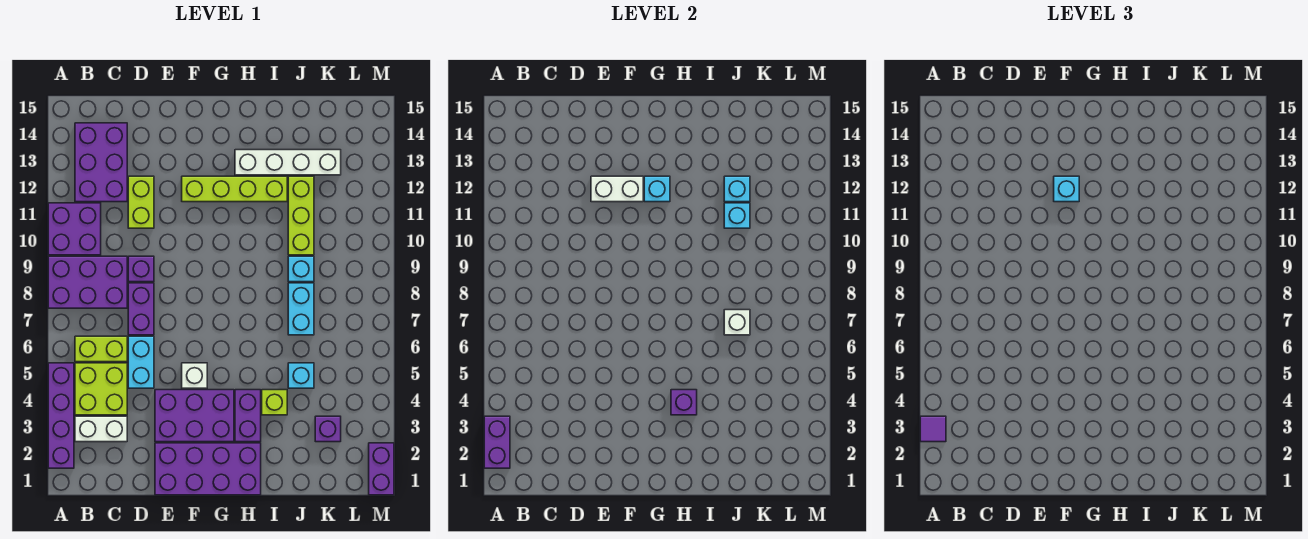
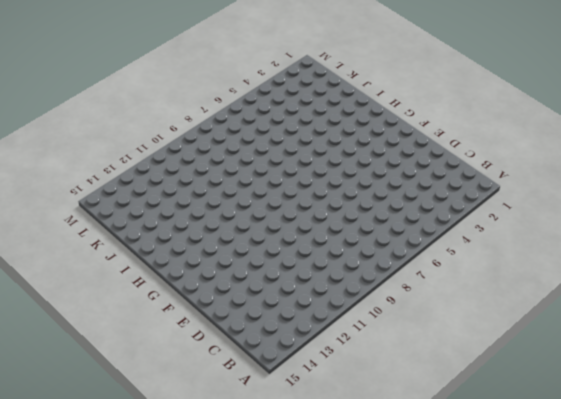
none -> purple 1x4 brick [48,363,74,468]
none -> purple 2x3 brick [48,256,127,308]
none -> purple 2x2 brick [48,203,101,255]
none -> white 1x2 brick [75,416,127,442]

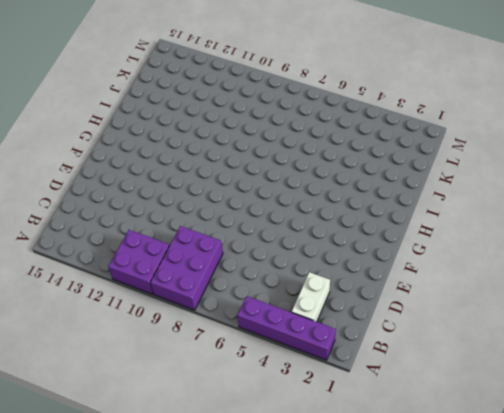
none -> lime 2x2 brick [75,363,127,415]
none -> lime 1x2 brick [75,336,127,362]
none -> purple 2x3 brick [75,123,127,202]
none -> cyan 1x2 brick [128,336,154,388]

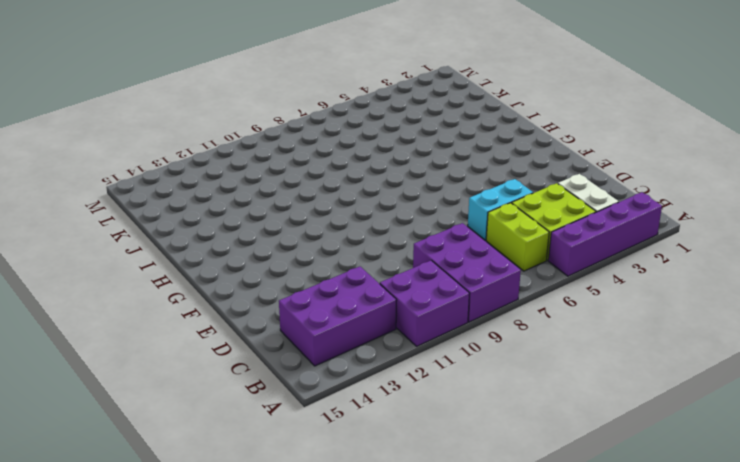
none -> purple 1x2 brick [128,283,154,335]
none -> purple 1x1 brick [128,256,154,282]
none -> lime 1x2 brick [128,176,154,228]
none -> purple 2x4 brick [155,443,261,495]

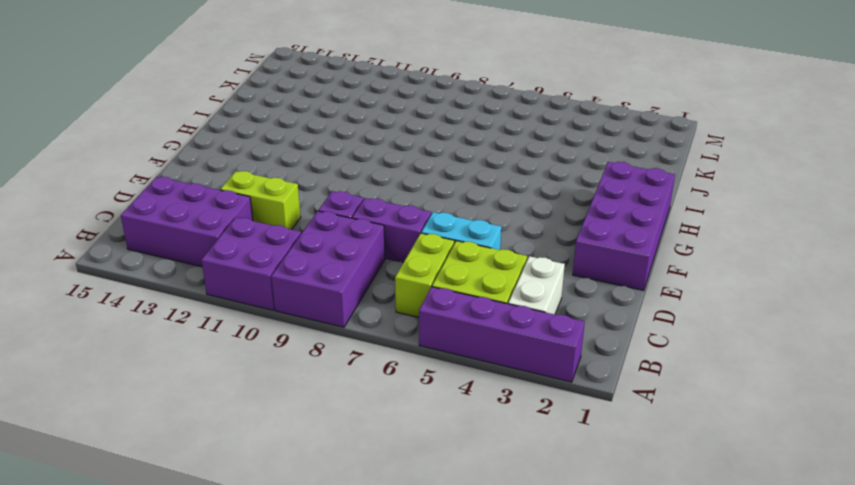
none -> purple 2x3 brick [155,390,234,442]
none -> white 1x1 brick [182,363,207,388]
none -> lime 1x4 brick [182,176,287,202]
none -> purple 1x2 brick [235,390,261,442]

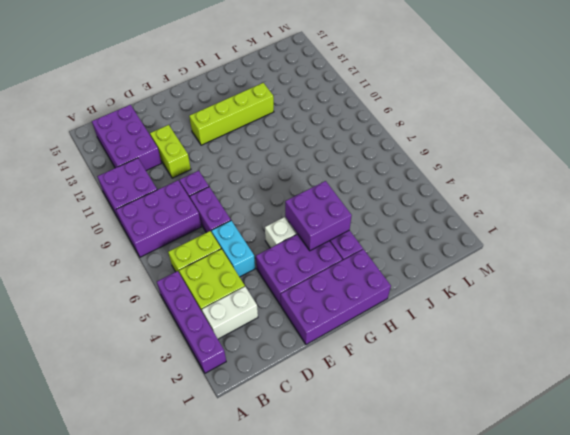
purple 2x2 brick [285,181,352,251] -> purple 1x1 brick [671,390,697,415]
none -> white 1x4 brick [235,150,341,175]
none -> lime 1x1 brick [262,390,287,415]
none -> cyan 1x1 brick [288,363,314,388]
none -> cyan 1x2 brick [288,283,314,335]

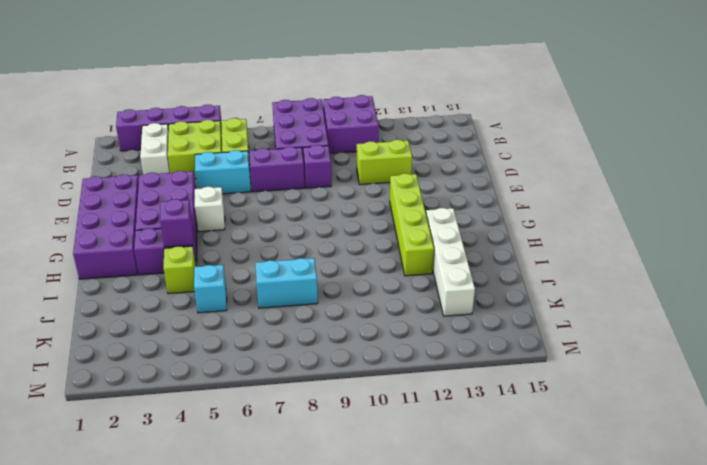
none -> purple 2x3 brick [75,123,127,202]
none -> cyan 1x1 brick [288,256,314,282]
none -> lime 1x3 brick [288,176,314,255]
none -> purple 1x1 brick [315,416,341,442]

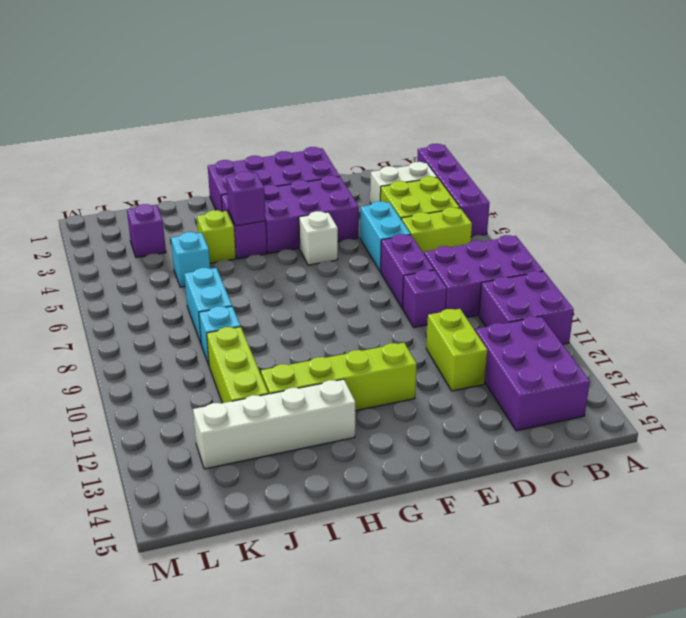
none -> purple 1x2 brick [369,443,394,495]
none -> purple 1x2 brick [484,416,510,468]
none -> white 1x2 brick [591,176,643,202]
none -> cyan 1x1 brick [644,176,670,202]

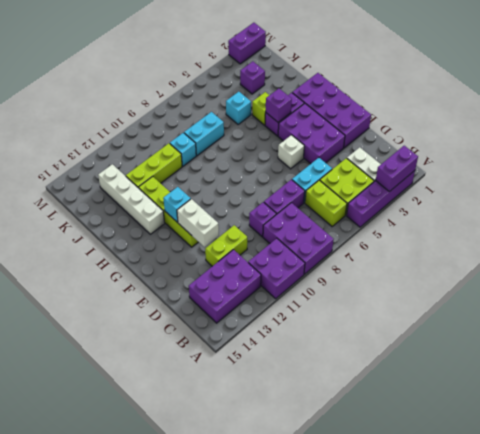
none -> white 1x1 brick [724,310,750,335]
none -> cyan 1x1 brick [724,203,750,228]
none -> cyan 1x1 brick [724,176,750,202]
none -> purple 1x1 tile [920,416,946,442]

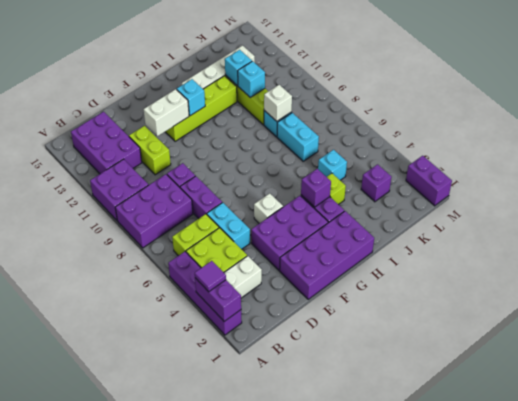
white 1x1 brick [264,85,292,121] -> white 1x1 brick moved to [724,310,750,335]
none -> cyan 1x1 brick [1054,176,1079,202]

